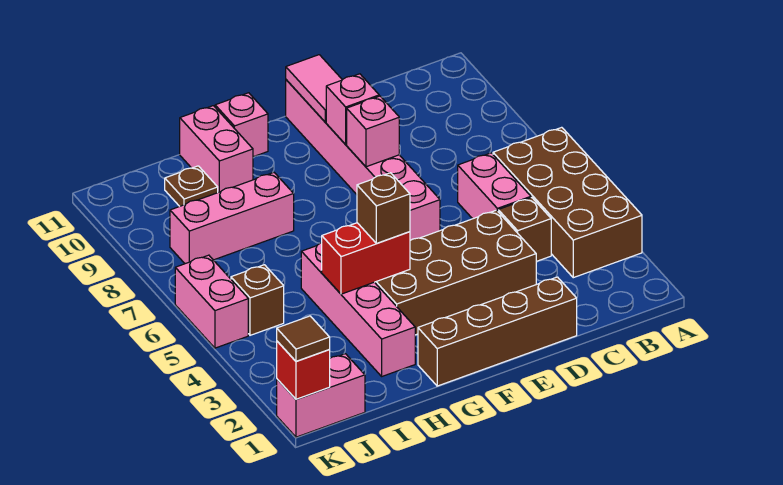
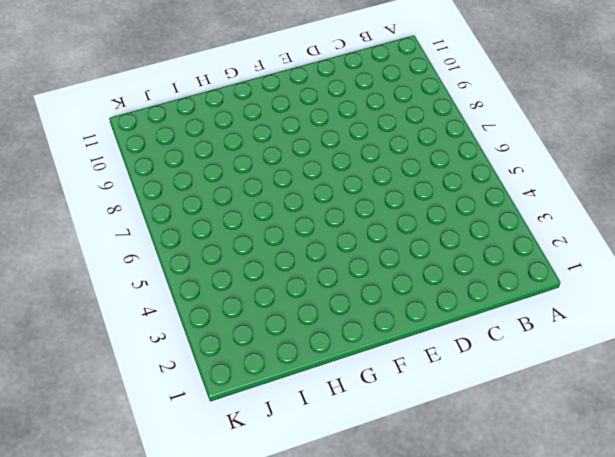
none -> brown 2x4 brick [493,127,642,278]
none -> brown 1x1 brick [498,198,551,261]
none -> pink 1x2 brick [458,153,531,219]

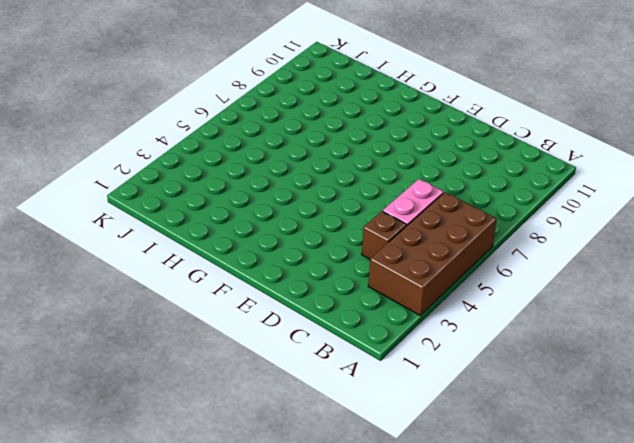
none -> brown 1x4 brick [418,277,577,386]
none -> brown 2x4 brick [375,210,536,335]
none -> pink 1x6 brick [286,80,440,240]

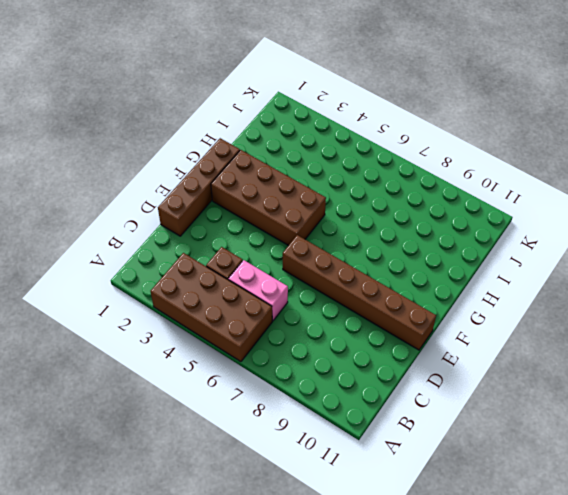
brown 1x6 brick [283,235,436,350] -> pink 1x6 brick [286,80,440,240]
brown 2x4 brick [211,150,326,246] -> brown 2x4 brick turned to [375,210,536,335]
none -> pink 1x1 brick [215,93,268,157]
none -> pink 1x4 brick [301,243,415,376]
none -> pink 1x3 brick [170,173,294,264]

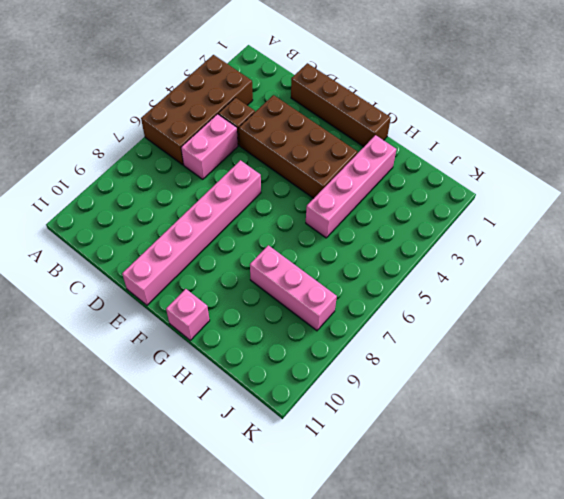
none -> pink 1x2 brick [180,106,253,192]
none -> brown 1x1 plate [165,166,218,206]
none -> pink 1x2 brick [277,354,365,437]

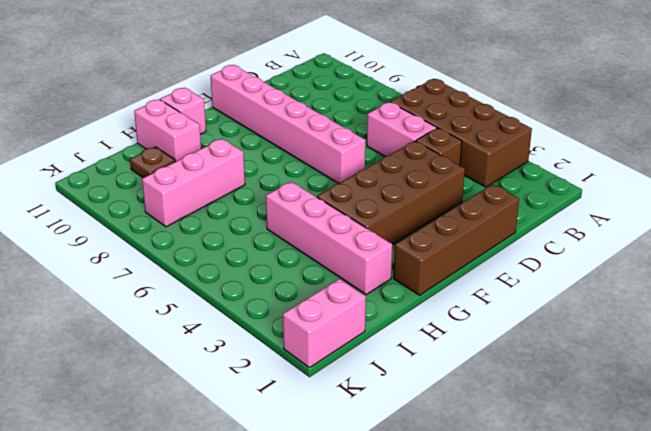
none -> brown 1x1 brick [231,265,284,335]
none -> pink 1x2 brick [175,255,248,348]
none -> pink 1x1 brick [347,96,399,167]

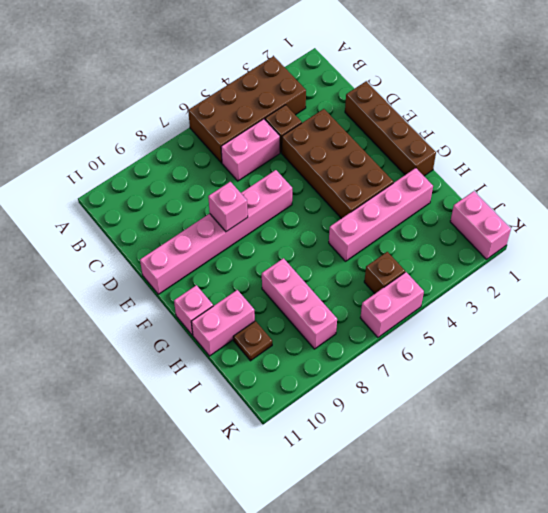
none -> pink 1x1 brick [326,74,379,144]
none -> pink 1x2 tile [286,55,342,122]
none -> red 1x2 brick [322,223,410,294]

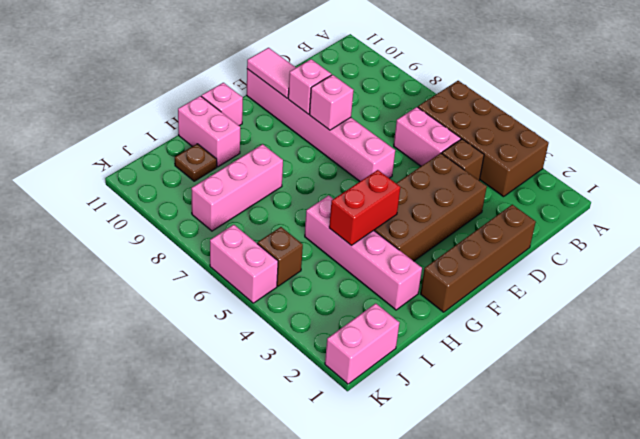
none -> red 1x1 brick [277,341,330,399]
none -> brown 1x1 brick [357,173,410,243]
none -> brown 1x1 tile [277,316,330,361]

